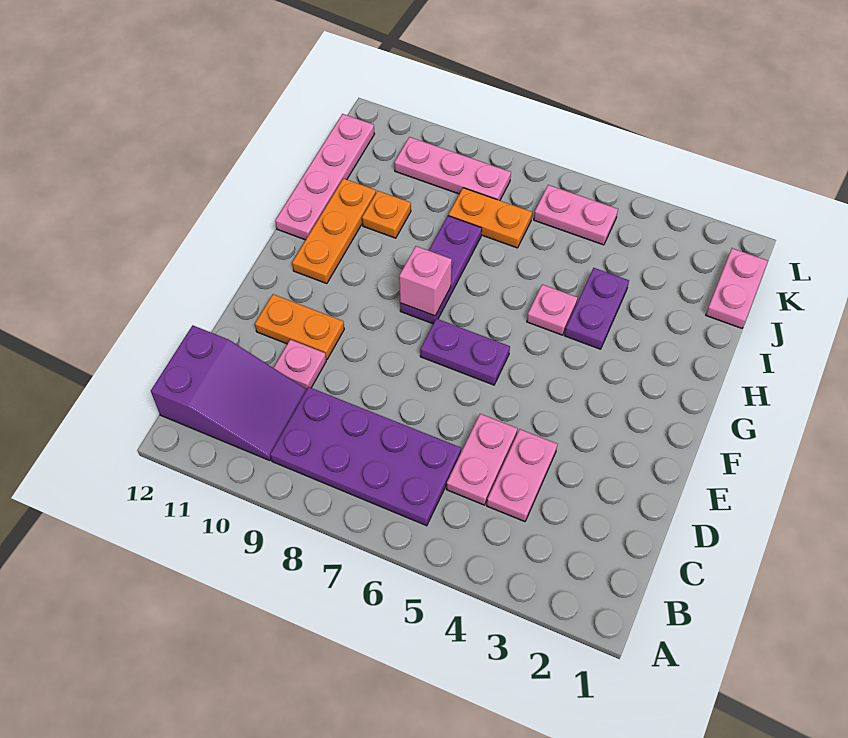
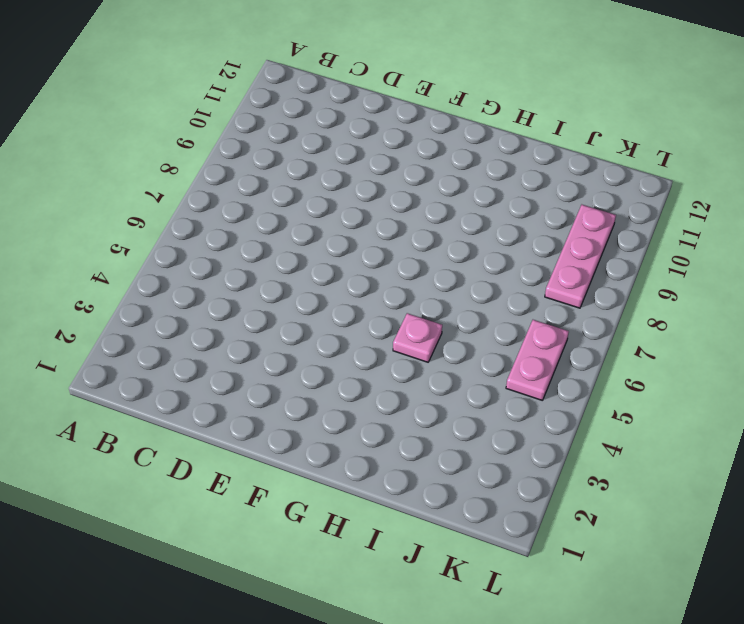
none -> purple 2x4 plate [270,387,461,526]
none -> purple 2x3 slope [151,325,307,461]
none -> pink 1x2 plate [487,429,558,522]

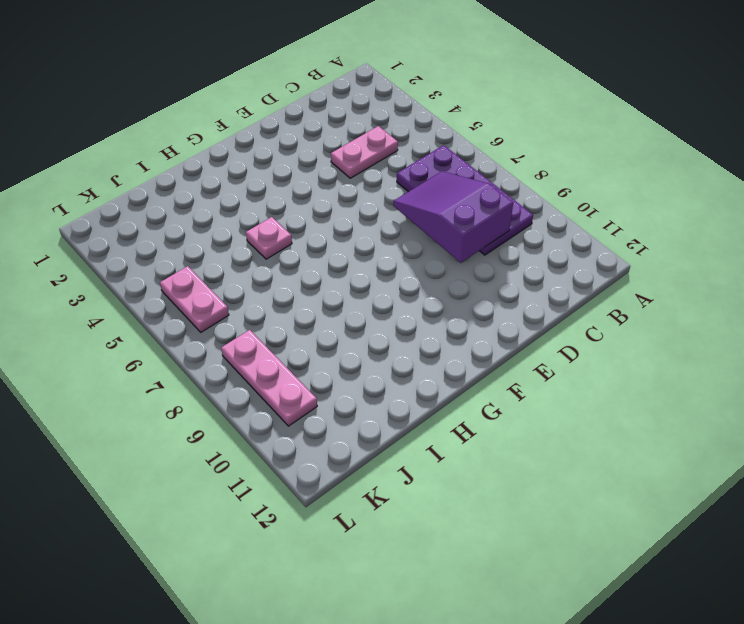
purple 2x3 slope [393,171,513,263] -> purple 2x3 slope moved to [151,325,307,461]
none -> pink 1x2 plate [446,414,518,505]
none -> pink 1x1 plate [274,339,326,389]
none -> orange 1x2 plate [255,294,344,360]

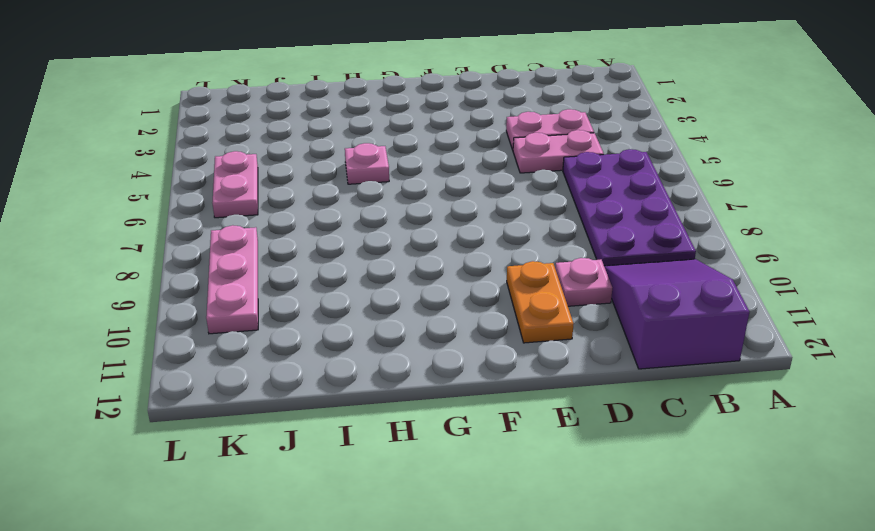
none -> purple 1x2 plate [420,319,510,385]
none -> purple 1x3 plate [400,216,482,324]
none -> orange 1x3 plate [292,178,376,284]

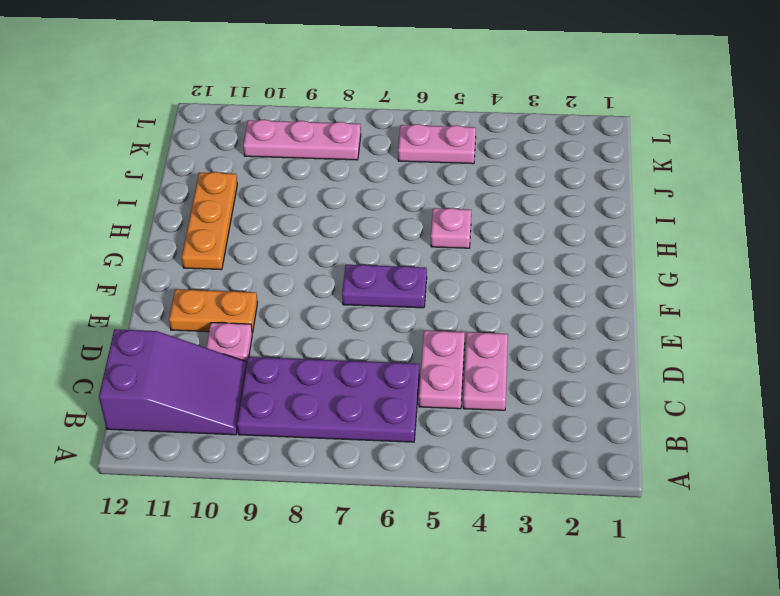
none -> purple 1x3 plate [400,216,482,324]
none -> purple 1x2 plate [564,268,629,349]
none -> pink 1x4 plate [275,114,374,240]

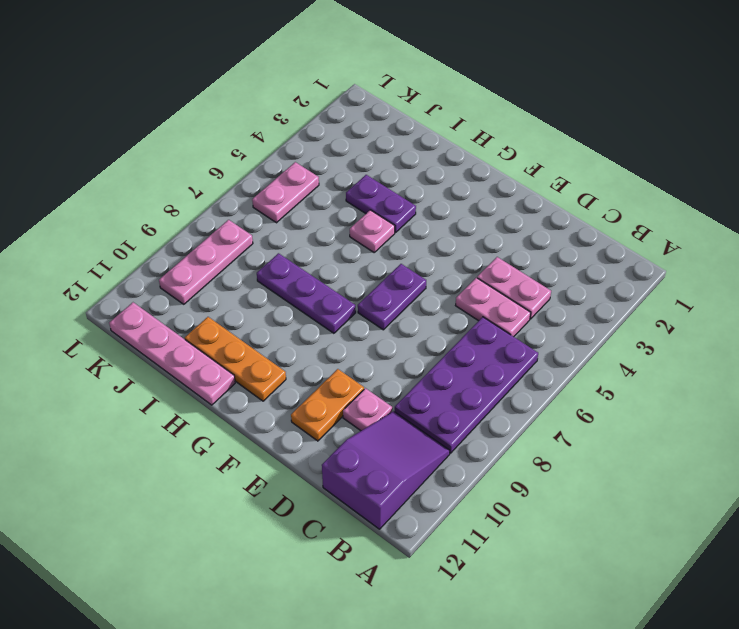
none -> orange 1x1 plate [362,191,411,238]
none -> pink 1x2 plate [706,248,768,328]
none -> orange 1x2 plate [448,188,532,248]

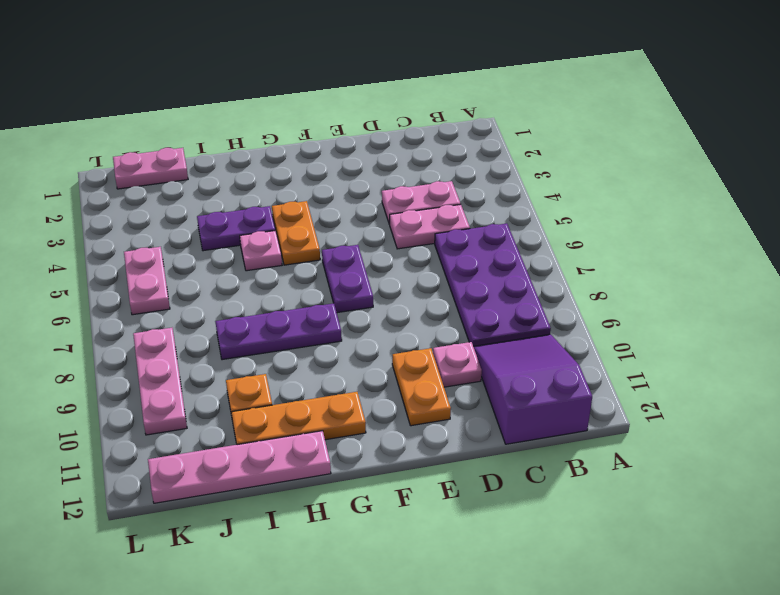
orange 1x2 plate [272,201,320,265] -> orange 1x2 plate moved to [448,188,532,248]
none -> pink 1x1 brick [399,246,452,316]

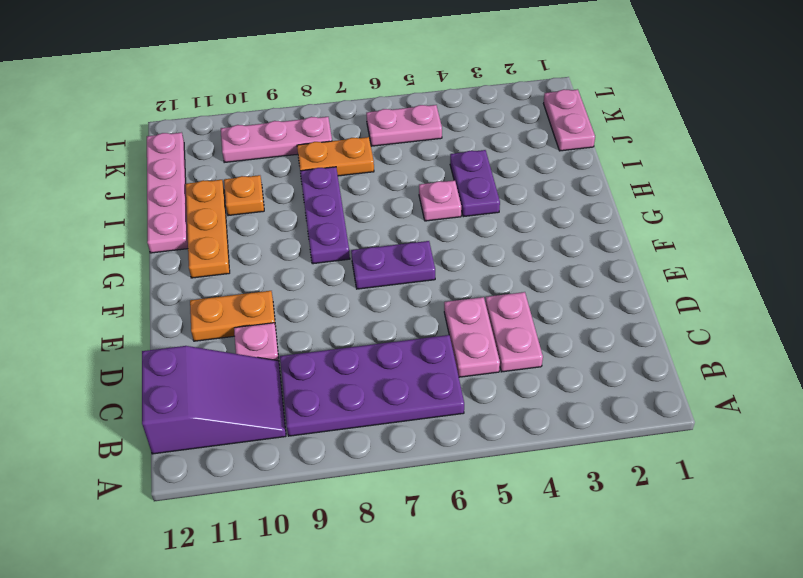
none -> pink 1x1 brick [399,246,452,316]

